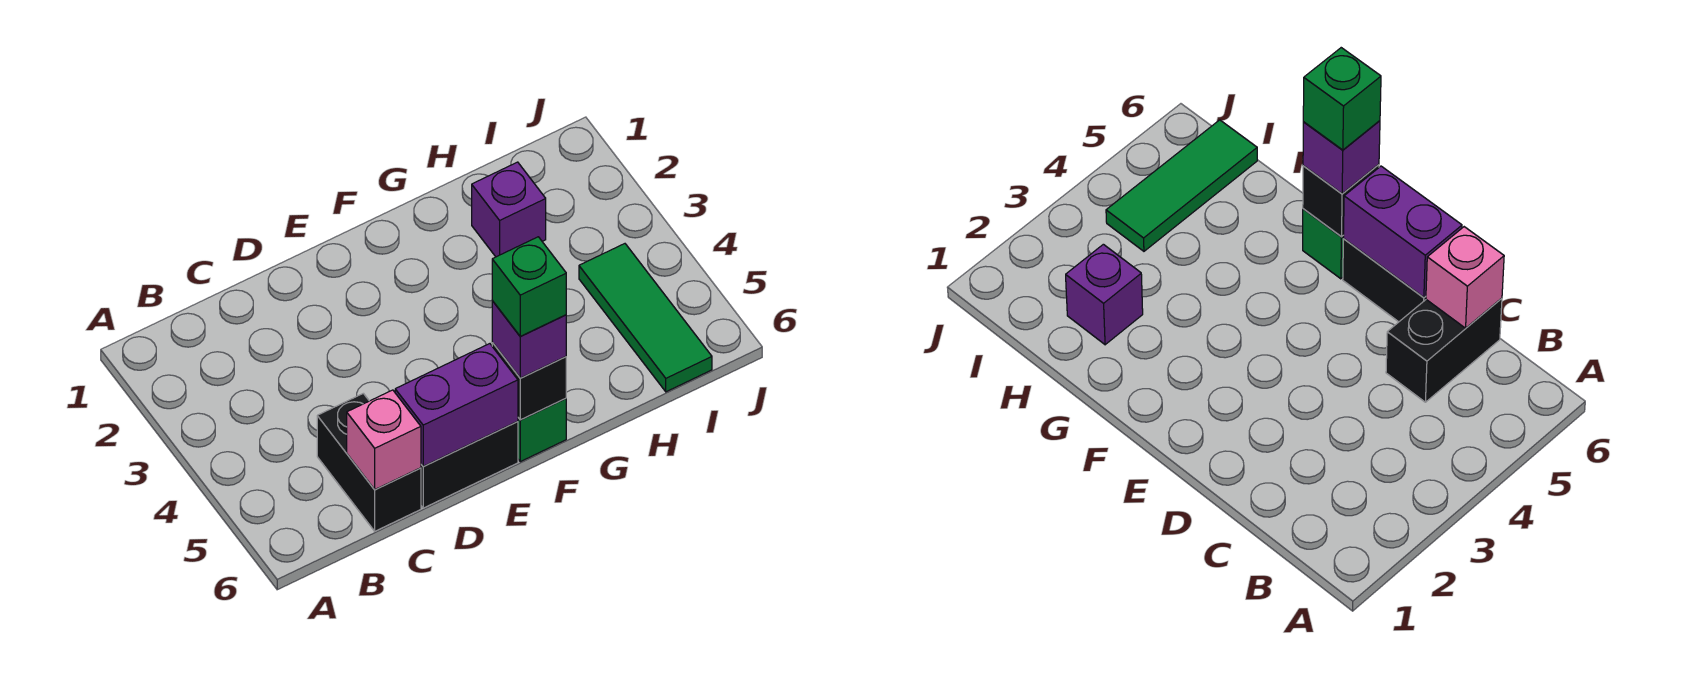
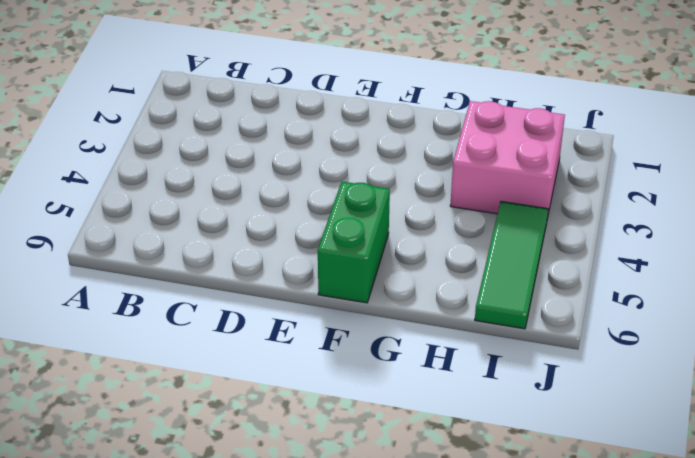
green 1x2 brick [318,182,390,303] -> green 1x1 brick [518,399,566,462]
pink 2x2 brick [450,101,565,219] -> purple 1x1 brick [472,162,546,257]
none -> black 1x2 brick [317,393,421,531]
none -> black 1x2 brick [421,422,518,508]

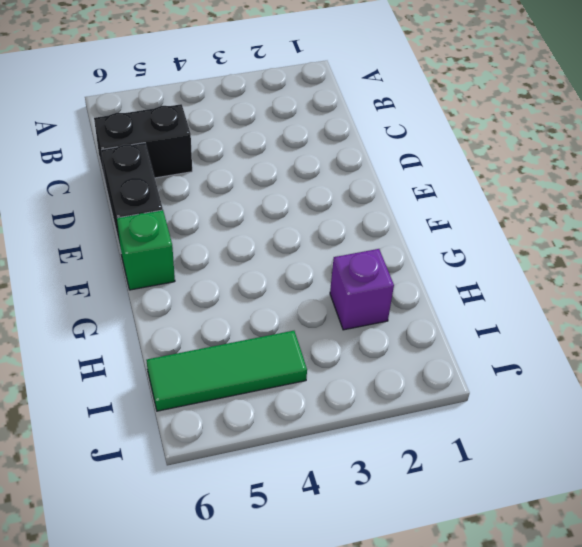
none -> pink 1x1 brick [347,390,421,489]
none -> purple 1x2 brick [395,344,518,466]

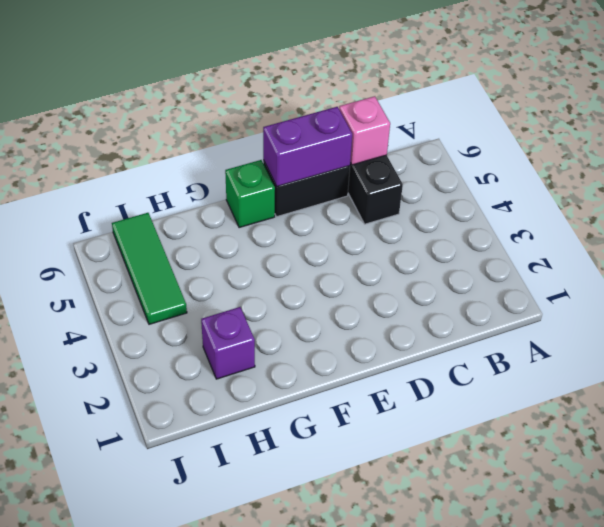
none -> black 1x1 brick [492,343,566,420]
none -> purple 1x1 brick [492,301,566,378]

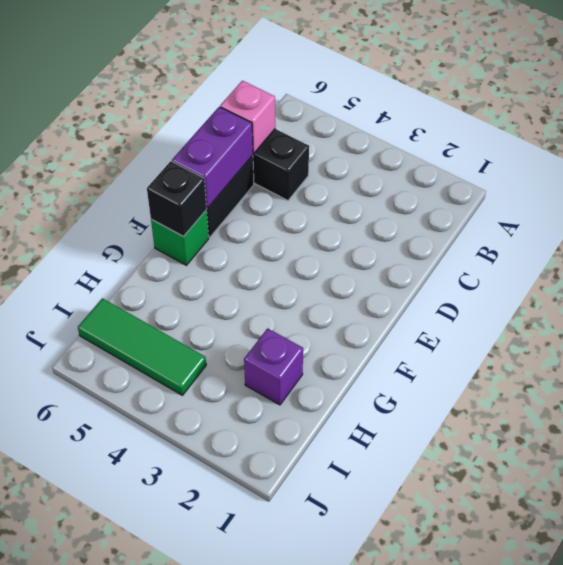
none -> purple 1x1 brick [492,301,566,378]
none -> green 1x1 brick [492,237,566,336]

